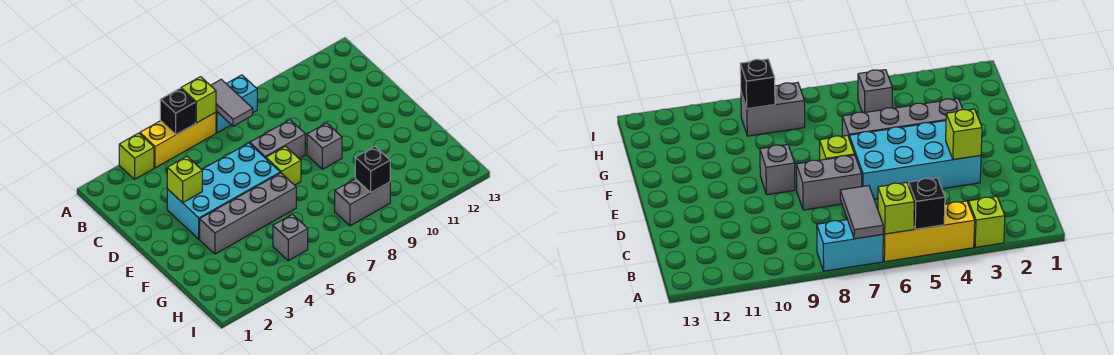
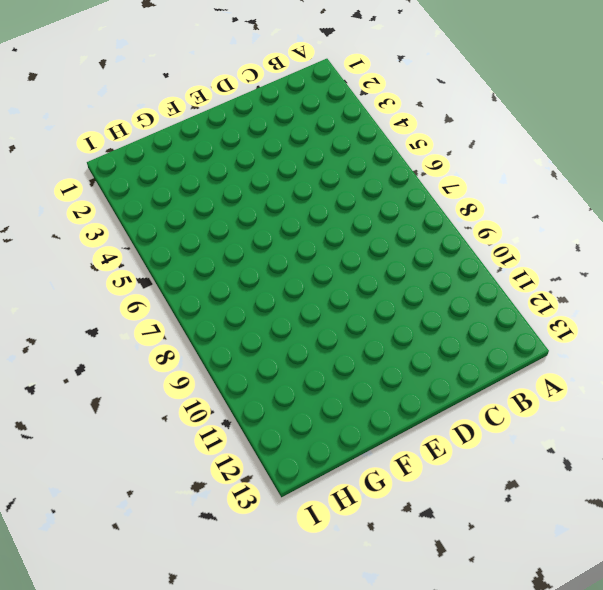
none -> lime 1x1 brick [119,133,154,179]
none -> yellow 1x3 brick [140,112,216,168]
none -> cyan 1x2 brick [216,75,257,133]

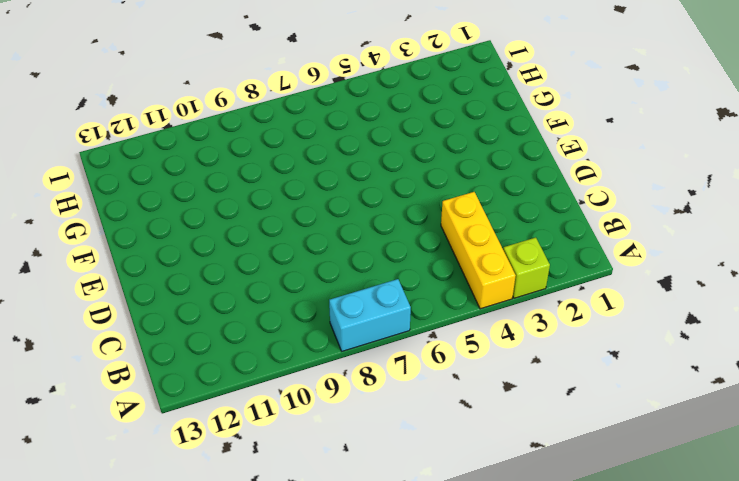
yellow 1x3 brick [441,192,516,309] -> yellow 1x3 brick turned to [140,112,216,168]
none -> cyan 2x4 brick [167,143,280,239]
none -> grey 1x2 brick [250,120,305,159]
none -> lime 1x1 brick [266,146,301,185]

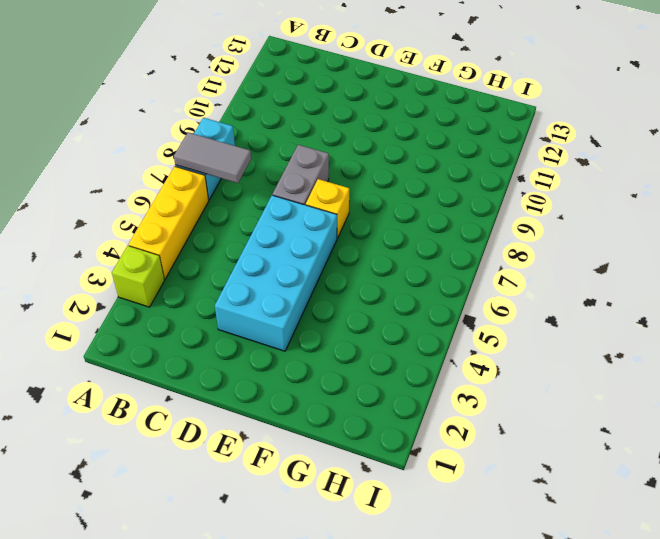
yellow 1x1 brick [306,179,349,238] -> lime 1x1 brick [266,146,301,185]
none -> grey 1x1 brick [307,123,342,169]
none -> grey 1x4 brick [200,173,296,254]
none -> grey 1x1 brick [273,214,308,261]

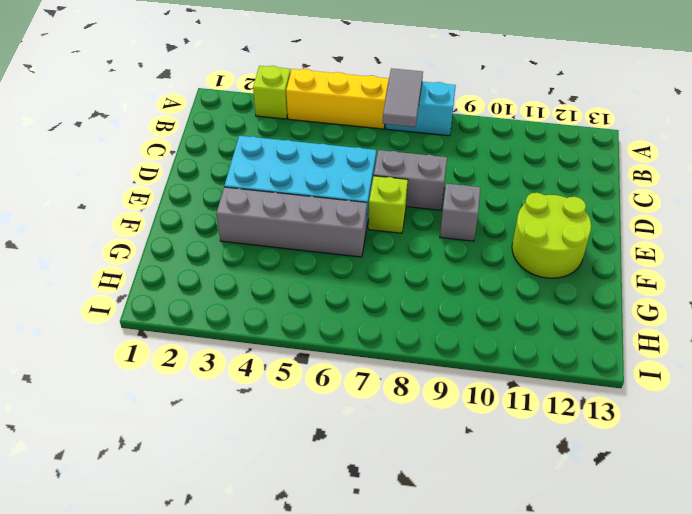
lime 2x2 round brick [512,193,591,278] -> none
none -> grey 1x1 brick [273,214,308,261]
none -> grey 1x2 brick [335,179,390,226]
none -> black 1x1 brick [160,88,195,134]

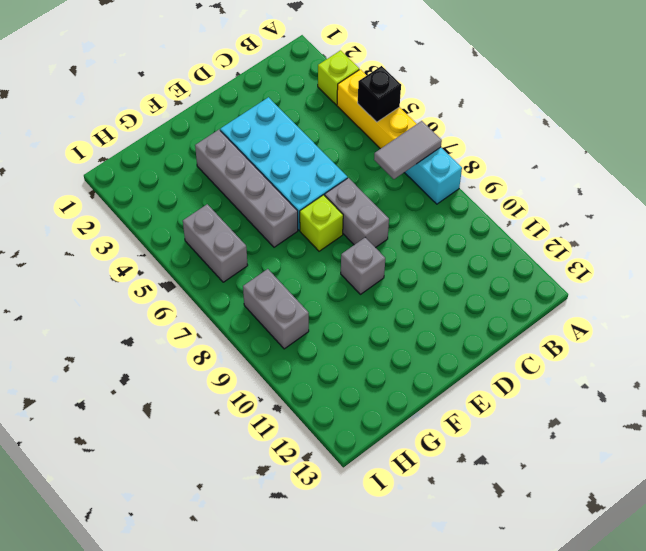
grey 1x2 brick [183,204,248,282] -> grey 1x1 brick [273,214,308,261]
none -> lime 1x1 brick [181,77,216,123]
none -> lime 1x1 brick [167,156,202,203]
none -> black 1x1 brick [355,146,390,192]

